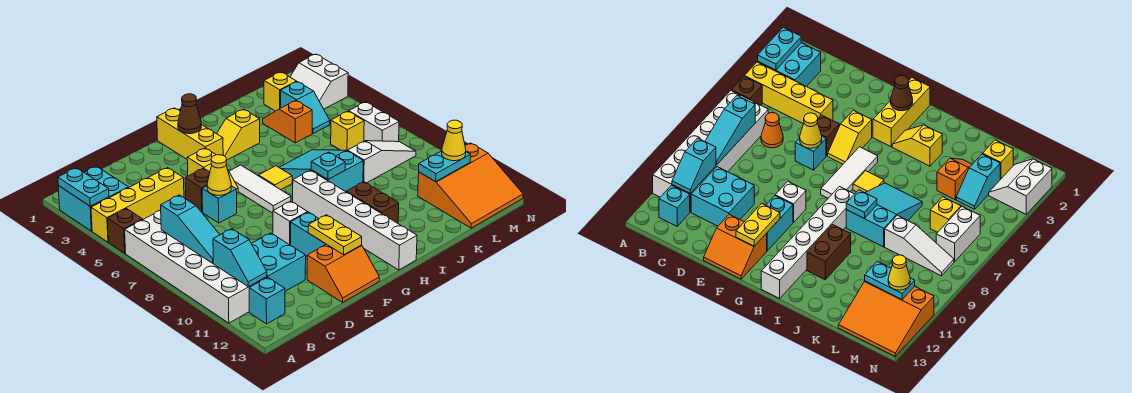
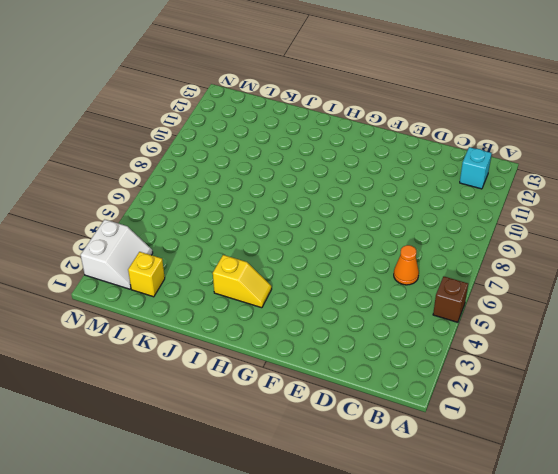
none -> cyan 2x2 brick [58,166,128,231]
none -> yellow 1x4 brick [91,168,184,242]
none -> white 2x6 brick [125,210,267,323]
none -> cyan 2x2 brick [251,233,306,291]

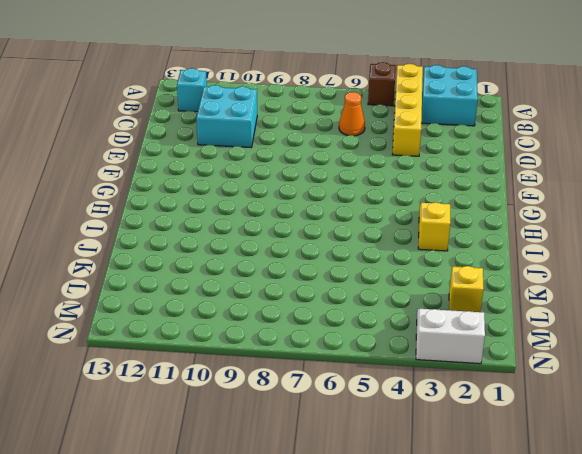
none -> white 2x6 brick [125,210,267,323]
none -> brown 1x1 brick [185,168,210,212]
none -> cyan 1x1 brick [202,186,237,223]
none -> orange 2x2 slope [307,244,379,302]

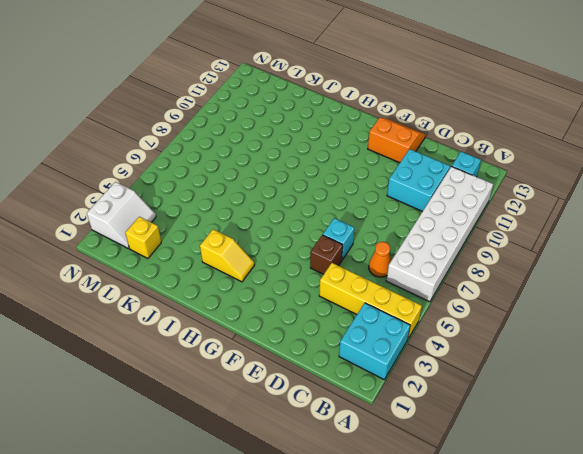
none -> brown 1x1 brick [108,209,143,253]
none -> yellow 1x2 slope [187,148,238,193]
none -> white 1x1 brick [273,201,308,245]
none -> cyan 1x2 brick [290,212,326,257]

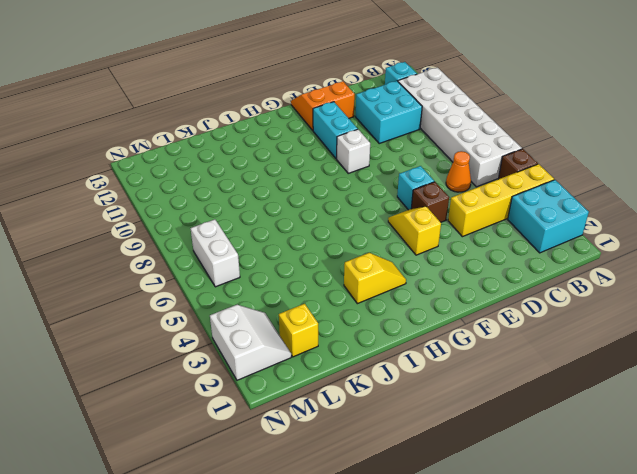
none -> yellow 1x3 brick [157,108,223,159]
none -> white 1x3 tile [229,165,291,213]
none -> yellow 1x1 tile [259,166,292,190]
none -> white 1x6 brick [293,170,417,270]

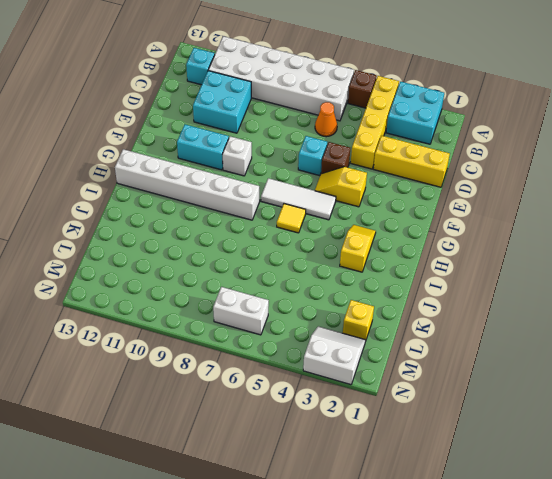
yellow 1x3 brick [373,136,450,187] -> yellow 1x3 brick moved to [157,108,223,159]
none -> orange 2x2 slope [307,244,379,302]
none -> cyan 2x3 slope [279,150,363,192]
none -> brown 1x2 brick [346,182,399,223]
none -> orange 1x2 slope [263,101,312,143]

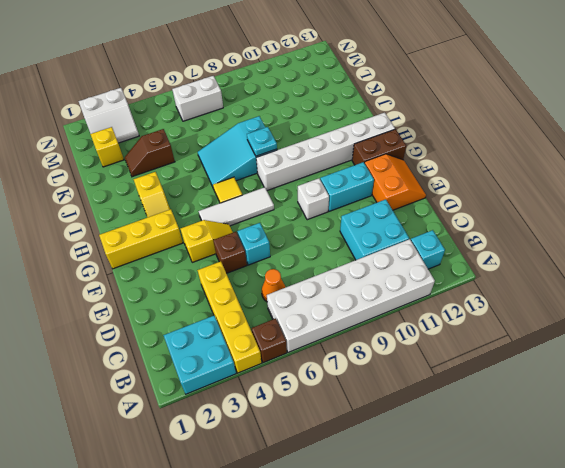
brown 1x2 brick [352,129,406,165] -> brown 1x2 brick moved to [346,182,399,223]
brown 1x2 slope [125,129,175,177] -> orange 1x2 slope [263,101,312,143]
none -> white 1x3 slope [348,141,416,183]
none -> cyan 1x2 slope [281,82,330,133]
none -> yellow 1x1 brick [331,111,364,151]
none -> orange 3x3 slope [418,143,523,228]

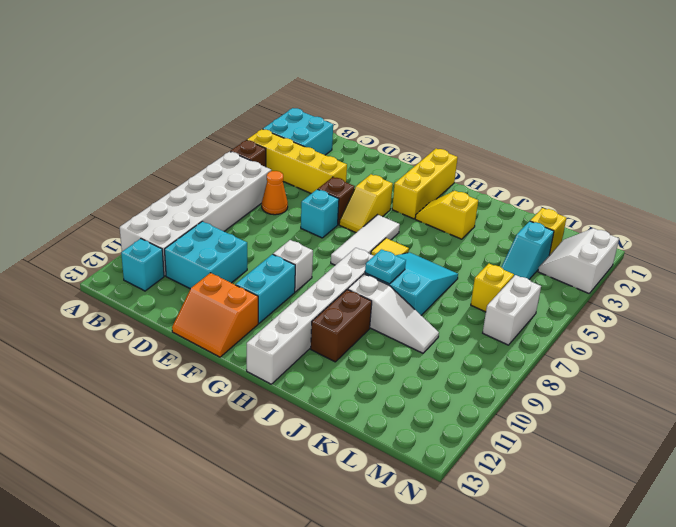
white 1x3 slope [348,274,439,353] -> white 1x3 slope moved to [348,141,416,183]
none -> orange 1x2 slope [263,101,312,143]
none -> orange 3x3 slope [418,143,523,228]
none -> cyan 1x2 plate [58,168,109,206]
none -> cyan 1x3 slope [161,195,220,263]

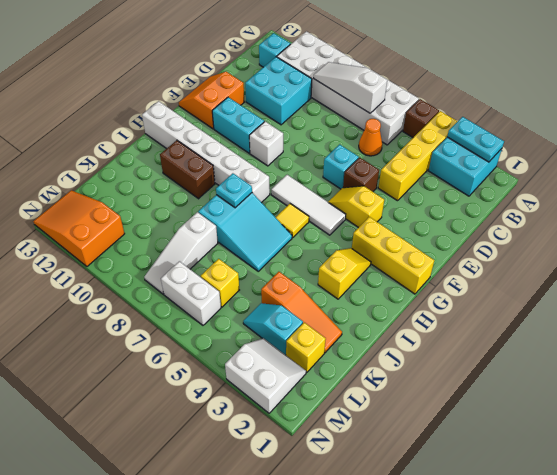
white 1x3 slope [314,62,387,113] -> cyan 1x3 slope [161,195,220,263]
orange 1x3 slope [261,272,342,353] -> orange 1x2 slope [263,101,312,143]
orange 2x3 slope [33,190,125,266] -> orange 3x3 slope [418,143,523,228]
none -> cyan 1x2 slope [213,229,267,287]
none -> yellow 1x1 cone [207,155,231,195]
none -> yellow 1x2 plate [308,215,362,255]
none -> brown 1x1 cone [178,94,201,134]

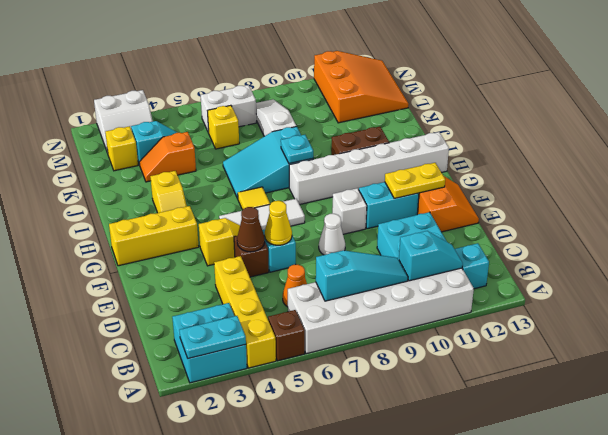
brown 1x1 cone [237,207,265,252] -> brown 1x1 cone moved to [178,94,201,134]
white 1x1 cone [319,214,345,255] -> none
none -> cyan 1x2 plate [419,151,471,182]
none -> yellow 1x1 cone [442,120,466,161]

